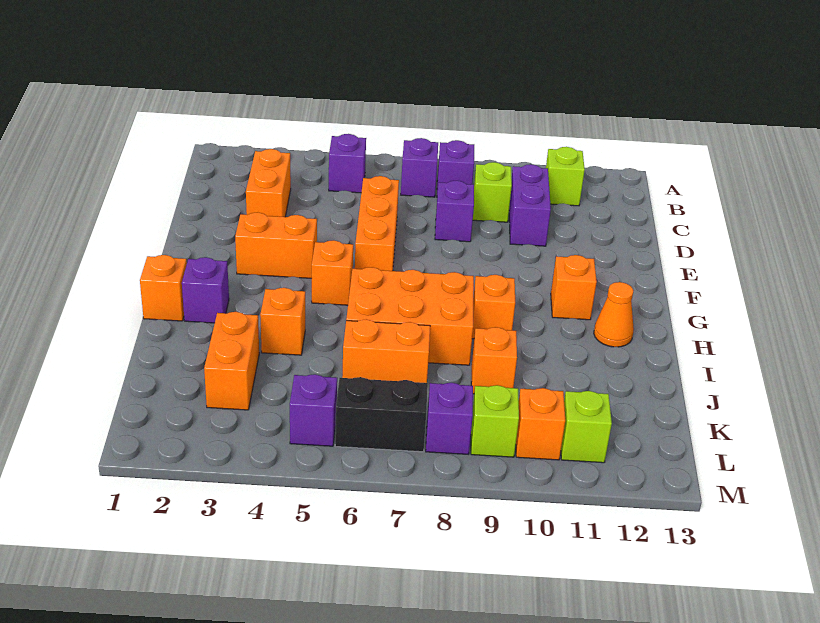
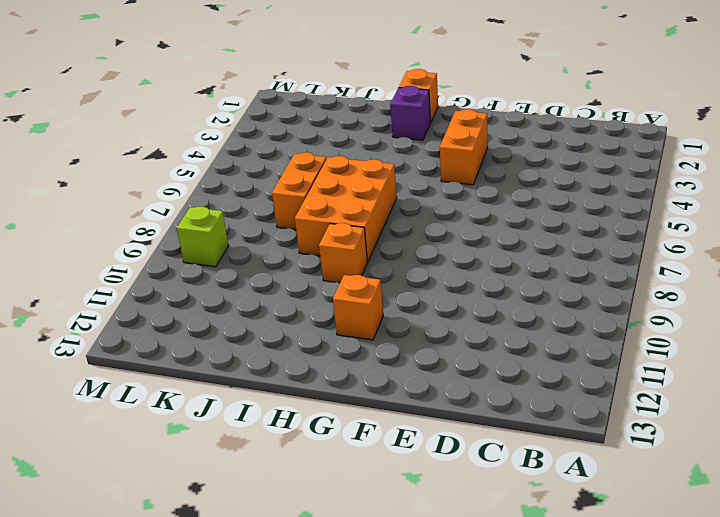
none -> purple 1x1 brick [329,134,366,193]
none -> purple 1x1 brick [401,138,438,197]
none -> purple 1x1 brick [437,140,474,195]

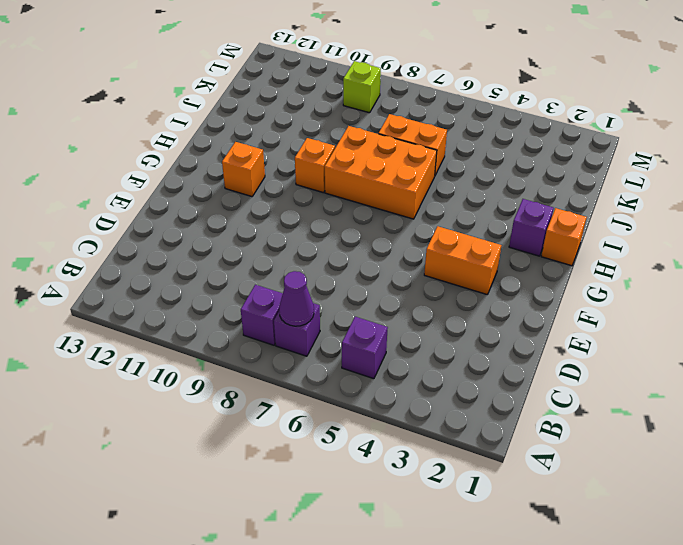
purple 1x1 cone [279,271,314,326] -> none
none -> lime 1x1 brick [546,147,585,206]
none -> orange 1x2 brick [246,149,291,217]
none -> lime 1x1 brick [473,162,512,222]

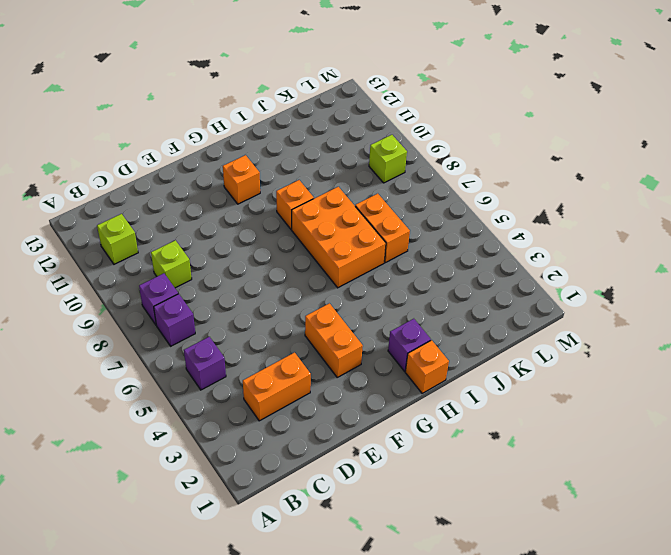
none -> purple 1x2 brick [509,164,551,246]
none -> orange 1x3 brick [355,176,399,271]
none -> purple 1x1 brick [435,181,474,242]

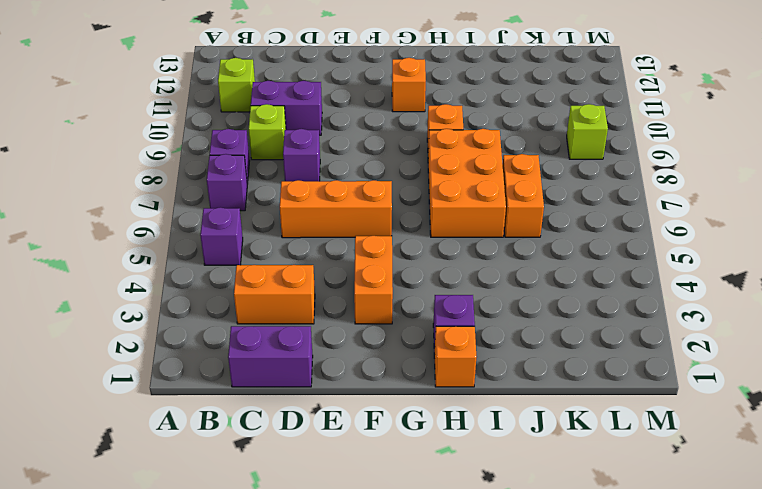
purple 1x2 brick [228,326,313,387] -> none
none -> orange 1x1 brick [312,240,353,305]
none -> orange 1x1 cone [594,282,634,347]
none -> orange 1x1 brick [260,288,305,355]

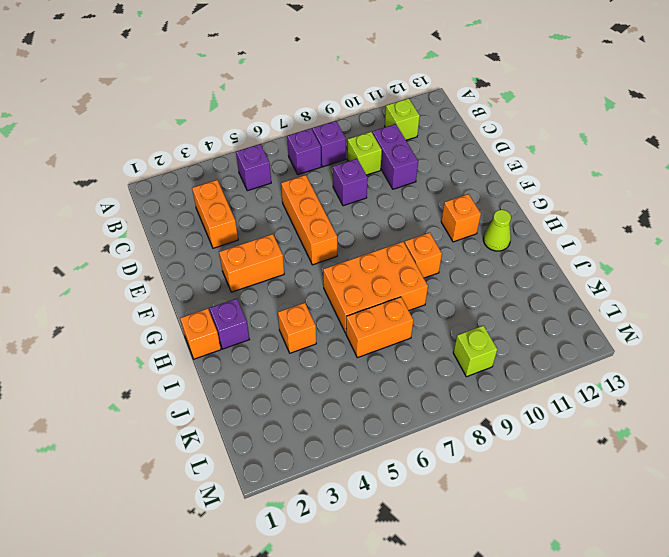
lime 1x1 cone [483,210,511,251] -> orange 1x1 cone [594,282,634,347]
none -> orange 1x1 brick [312,240,353,305]
none -> orange 1x2 brick [204,312,259,410]
none -> orange 1x1 brick [471,327,517,394]

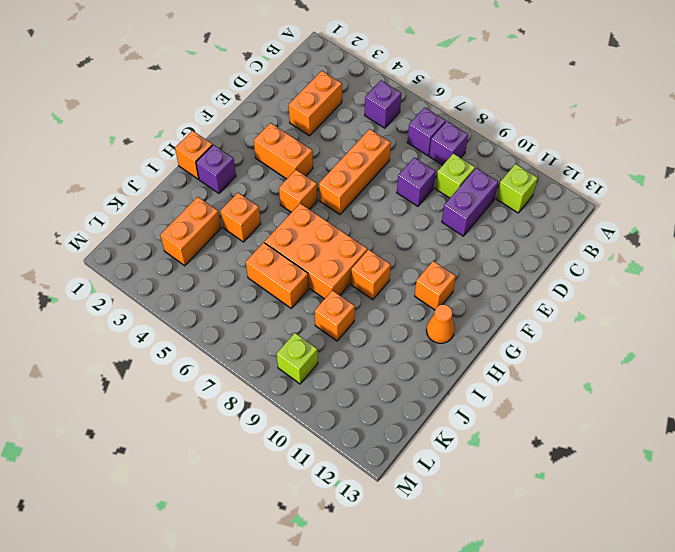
none -> purple 1x1 brick [290,374,337,446]
none -> black 1x2 brick [335,377,428,452]
none -> purple 1x1 brick [426,383,473,454]

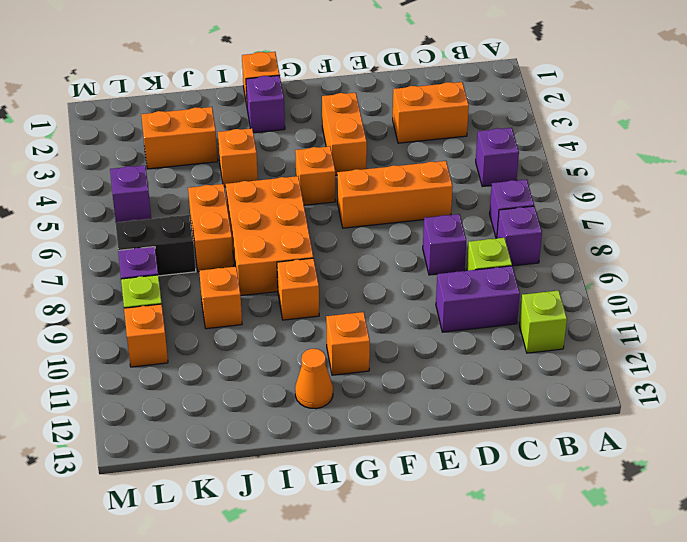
black 1x2 brick [115,215,196,276] -> black 1x2 brick turned to [335,377,428,452]
none -> lime 1x1 brick [561,391,612,463]

